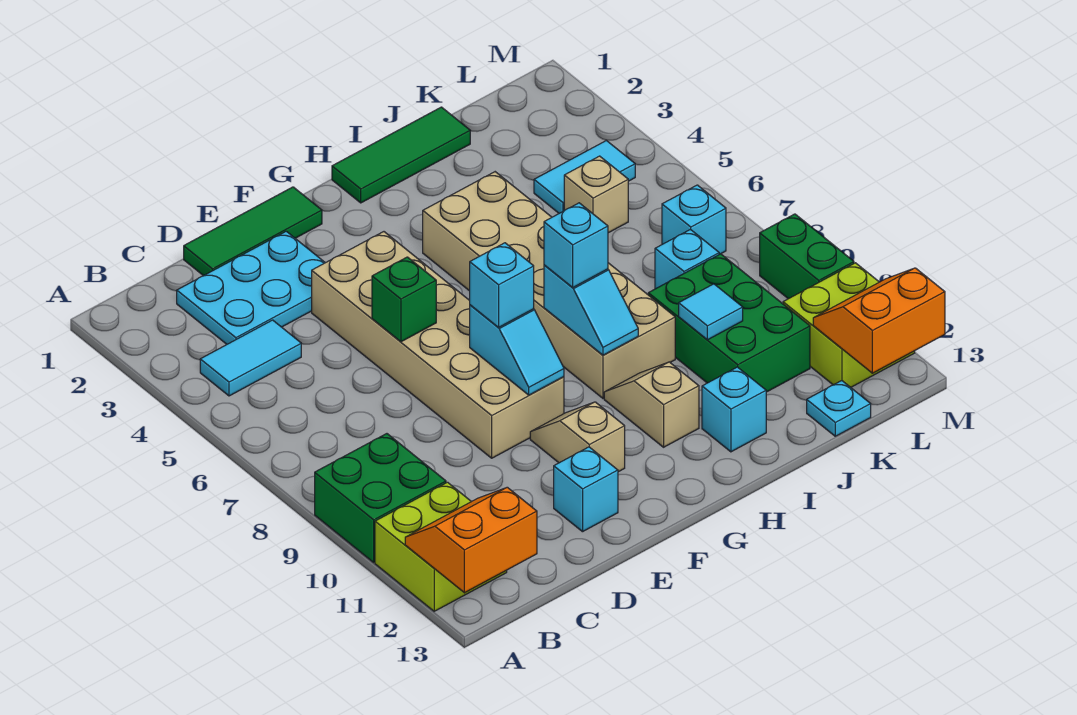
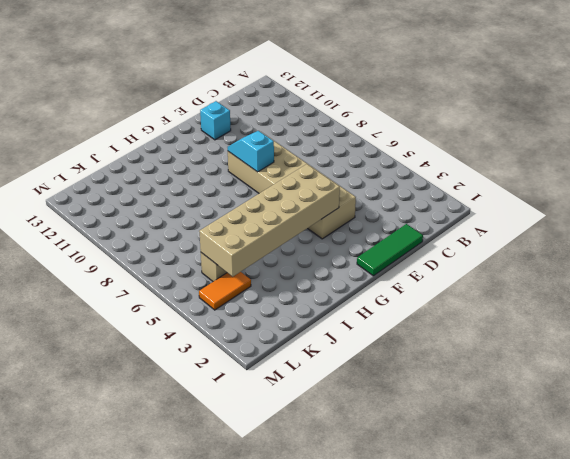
tan 2x6 brick [199,164,340,277] -> tan 2x6 brick turned to [423,172,675,398]
orange 1x2 tile [199,272,251,310] -> cyan 1x2 tile [534,140,635,213]
none -> green 2x2 brick [315,434,446,562]
none -> lime 2x2 brick [375,482,507,611]
none -> cyan 1x2 tile [200,320,301,396]

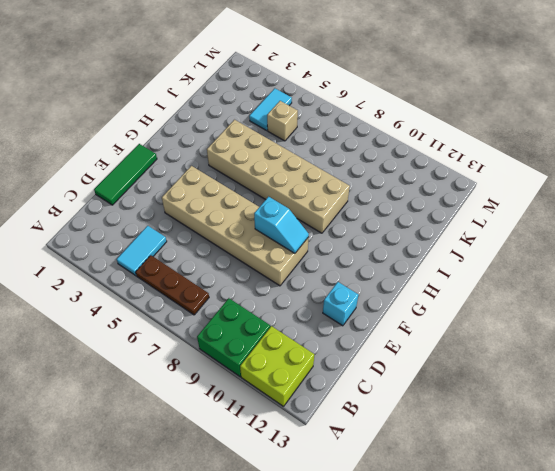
brown 1x3 plate [136,255,209,315] -> none
none -> cyan 2x3 plate [177,231,325,344]
none -> tan 1x2 slope [530,402,625,472]
none -> green 1x3 tile [332,107,470,203]

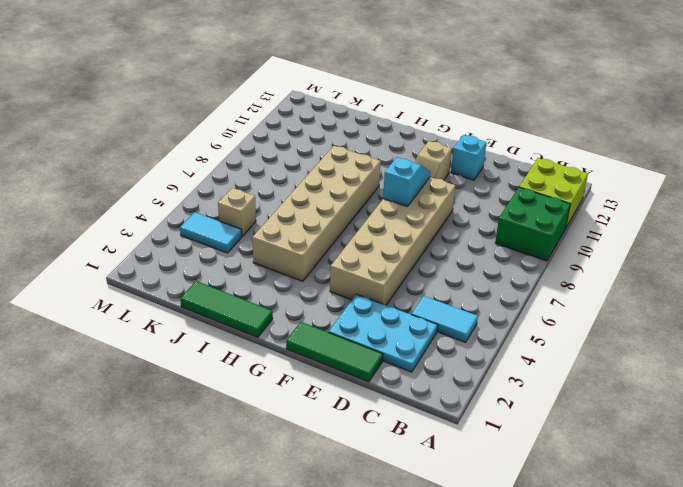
none -> tan 1x2 slope [604,362,699,447]
none -> cyan 1x1 brick [702,367,766,452]
none -> green 2x3 brick [648,254,810,392]

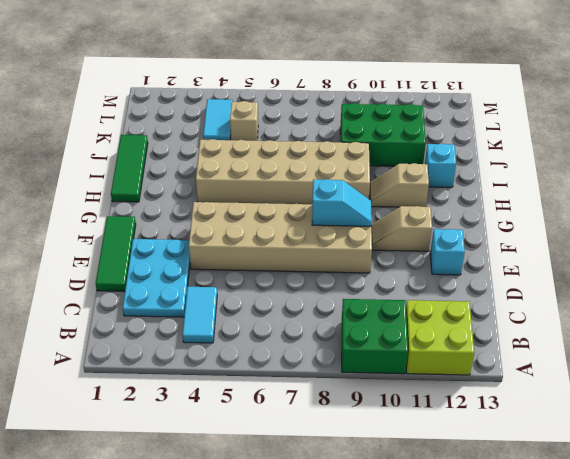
none -> cyan 1x1 brick [655,229,719,289]
none -> cyan 1x1 plate [807,381,871,436]
none -> cyan 1x1 brick [662,185,726,254]

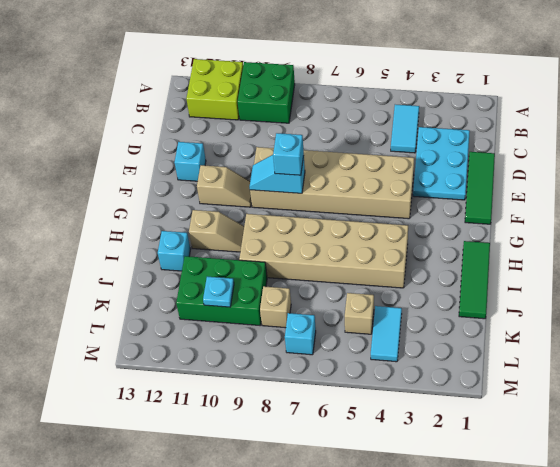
tan 1x1 brick [260,286,291,328] -> cyan 1x1 brick [655,229,719,289]
cyan 1x1 plate [203,277,234,307] -> cyan 1x1 plate moved to [807,381,871,436]
none -> lime 2x2 brick [783,263,915,387]
none -> green 1x2 brick [760,214,854,299]
none -> orange 2x2 slope [405,487,537,593]

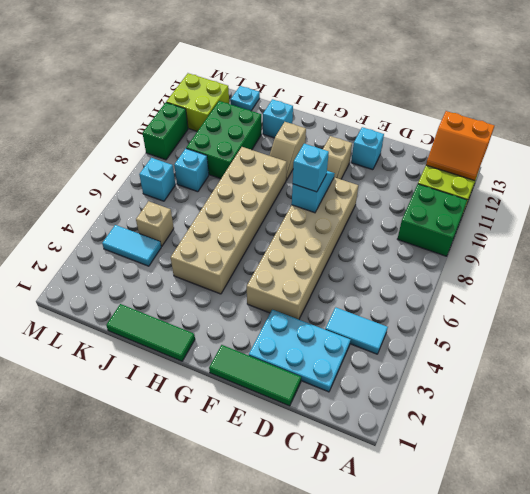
none -> green 1x1 brick [372,257,436,342]
none -> cyan 1x2 slope [544,265,638,355]
none -> cyan 1x1 tile [679,284,743,340]

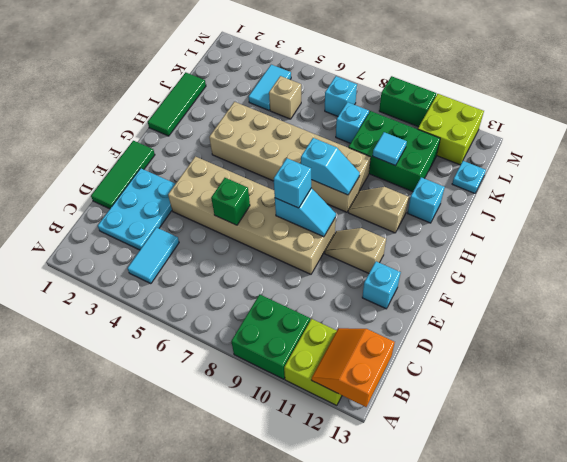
none -> orange 2x2 slope [813,268,945,373]
none -> cyan 1x1 brick [544,203,608,288]

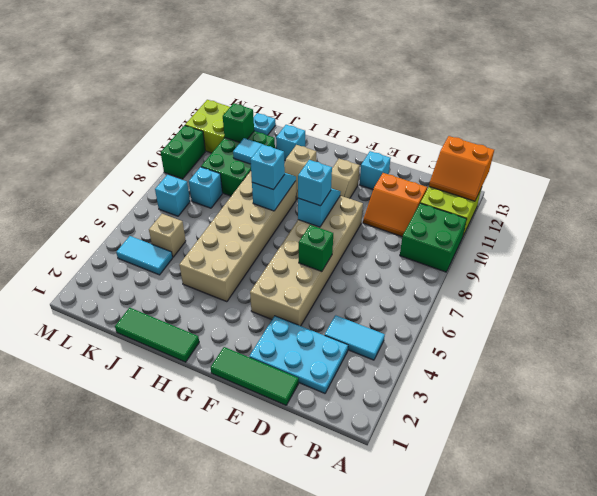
orange 2x2 slope [363,173,427,236] -> orange 2x2 slope moved to [813,268,945,373]
green 1x1 brick [223,103,254,142] -> none

